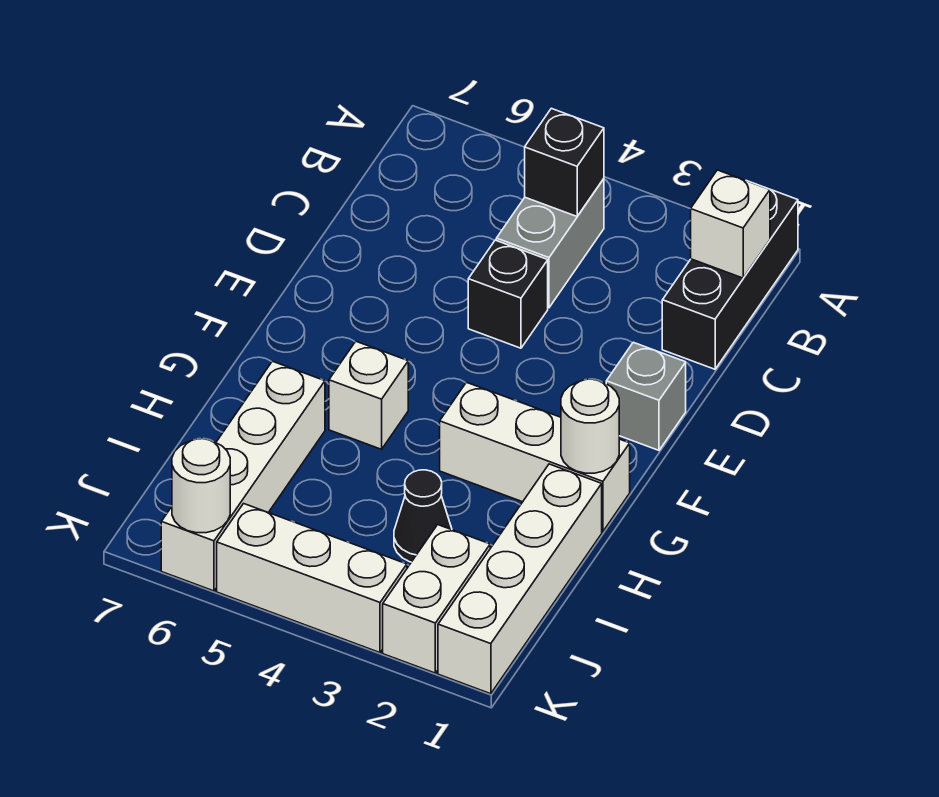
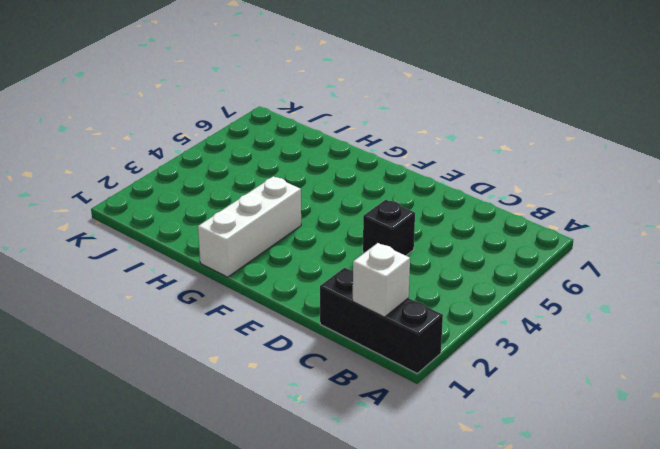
none -> grey 1x2 brick [496,179,604,308]
none -> grey 1x1 brick [606,342,686,450]
none -> white 1x1 brick [329,342,408,449]

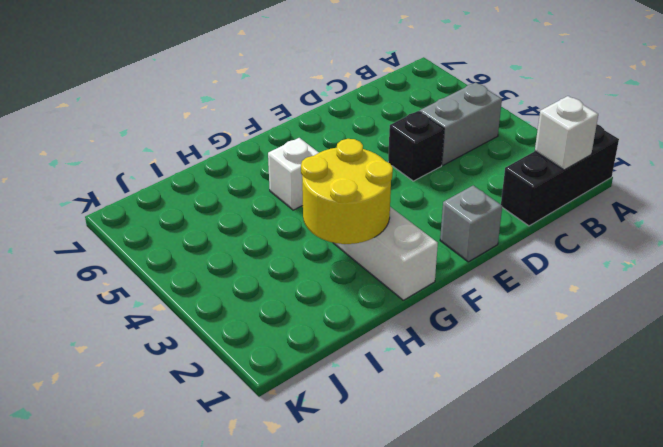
yellow 2x2 round brick [301,139,393,244] -> none
none -> white 1x4 brick [438,464,602,694]
none -> white 1x4 brick [161,361,325,591]
none -> black 1x1 cone [394,470,452,562]

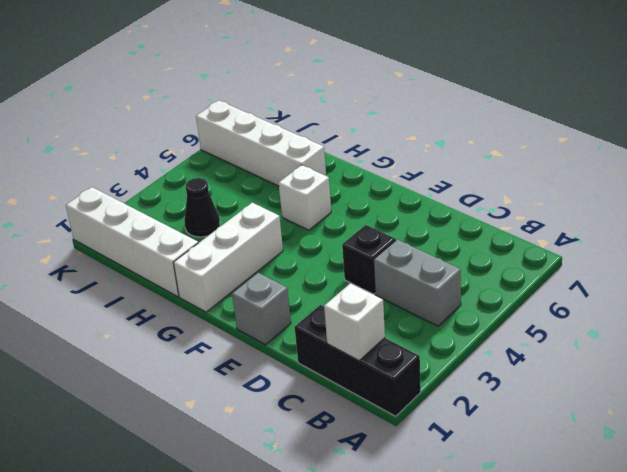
none -> white 1x2 brick [383,525,490,673]
none -> white 1x3 brick [217,504,407,653]
none -> black 1x1 brick [525,108,604,216]

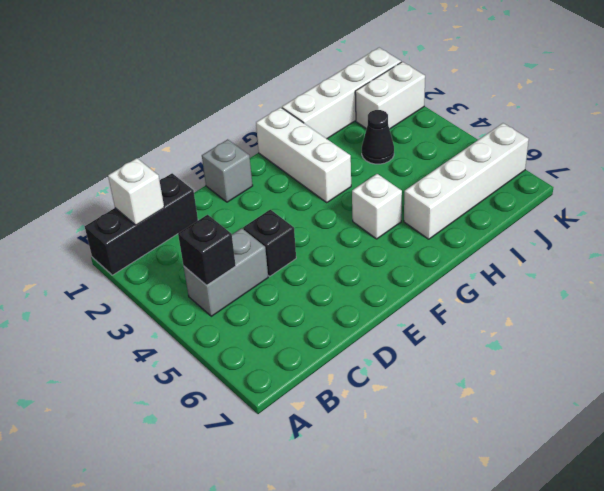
none -> white 1x3 brick [217,504,407,653]
none -> white 1x1 round brick [561,379,619,473]
none -> white 1x1 round brick [172,439,230,533]

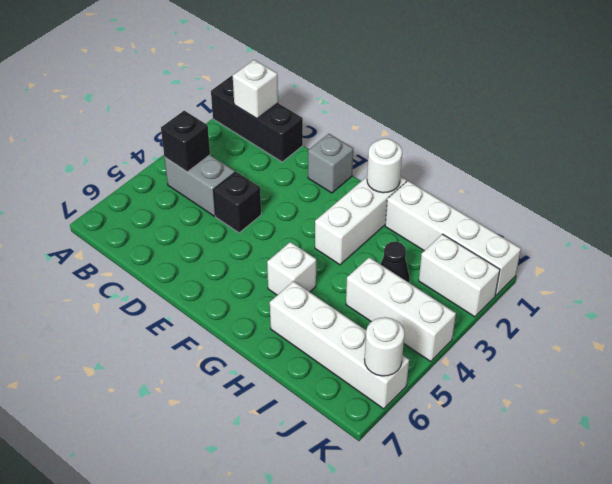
white 1x3 brick [346,257,456,361] -> white 1x3 brick turned to [217,504,407,653]

